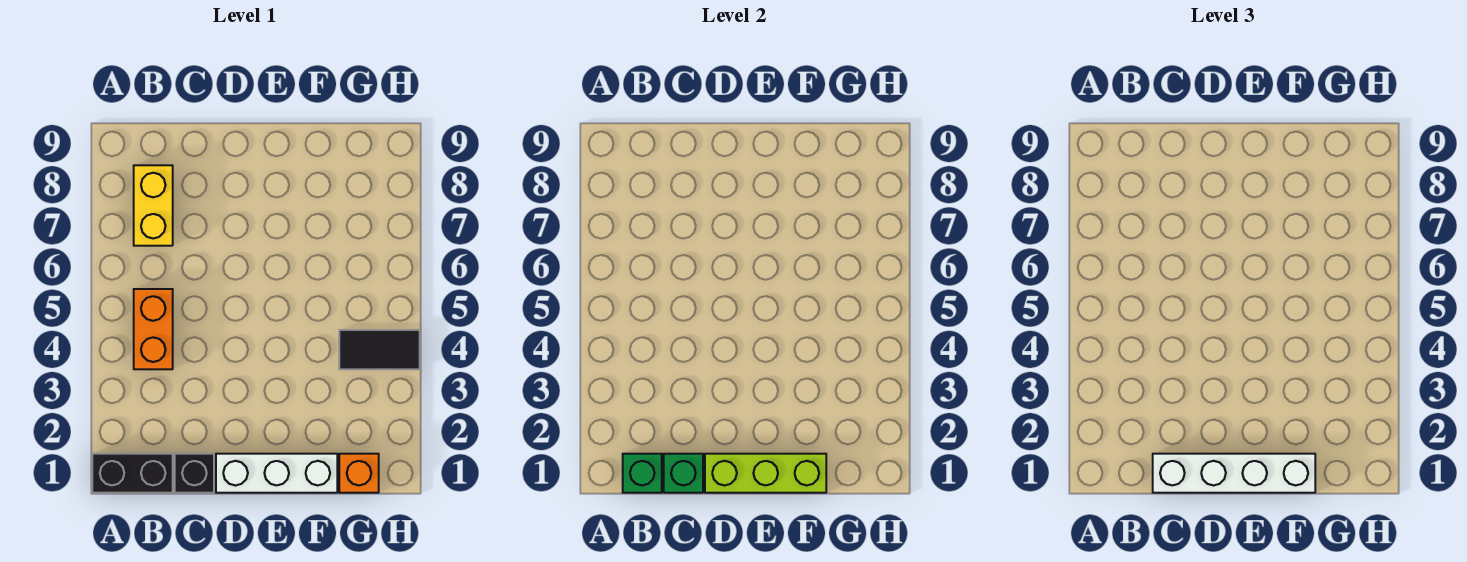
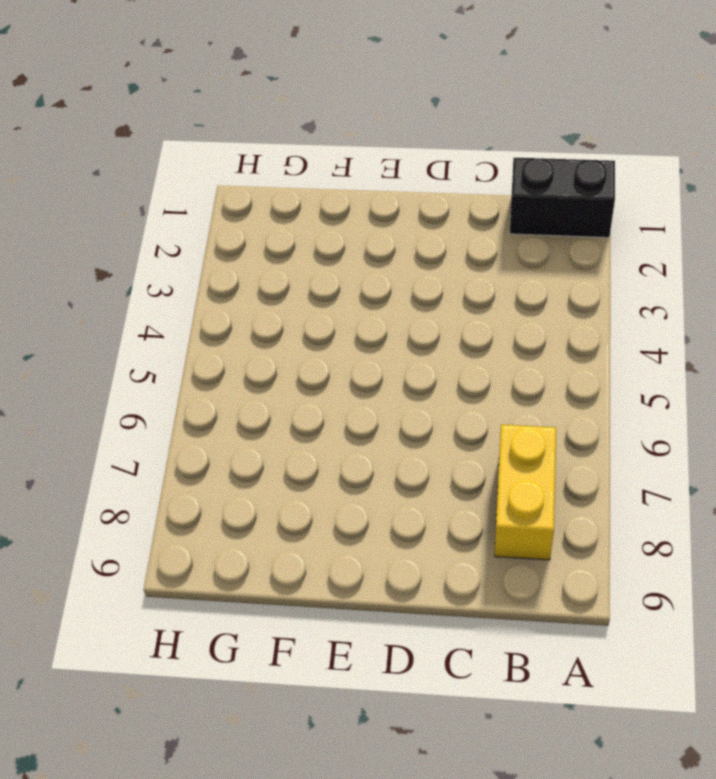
none -> orange 1x2 brick [134,289,173,369]
none -> black 1x1 brick [175,454,214,493]

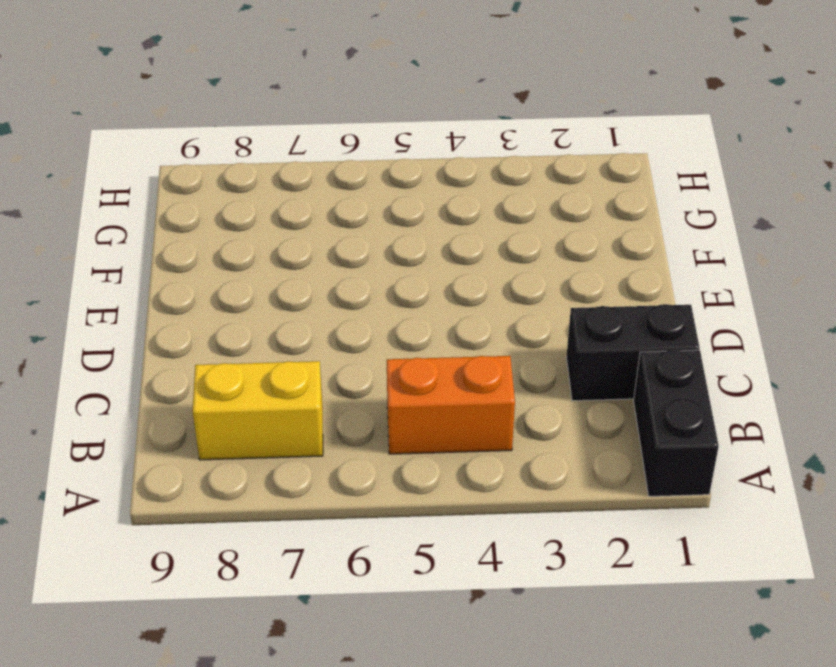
black 1x2 brick [566,304,700,401] -> black 1x1 brick [175,454,214,493]
none -> white 1x3 brick [216,454,337,493]
none -> orange 1x1 brick [339,454,379,493]

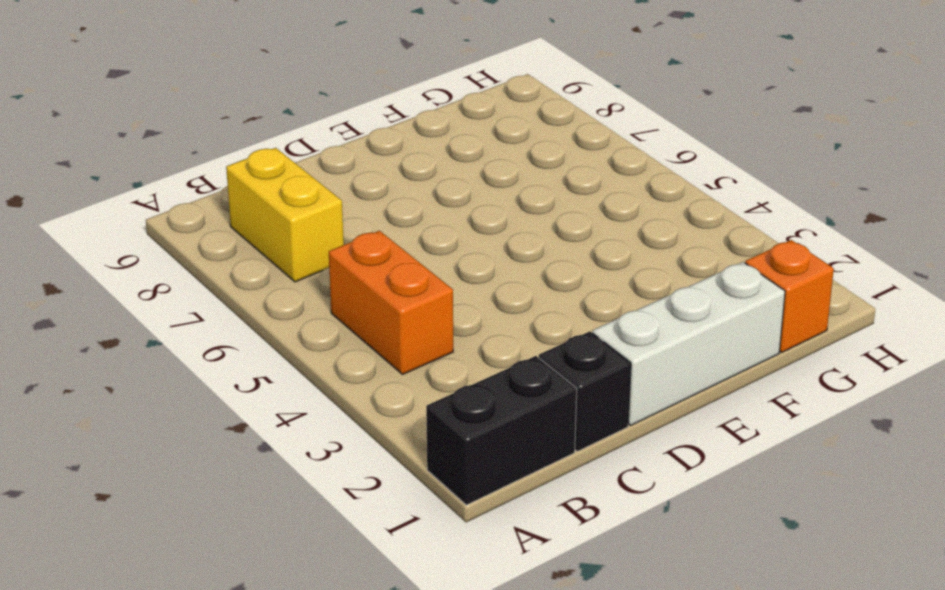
none -> black 1x2 tile [339,330,420,369]
none -> green 1x1 brick [623,454,662,493]

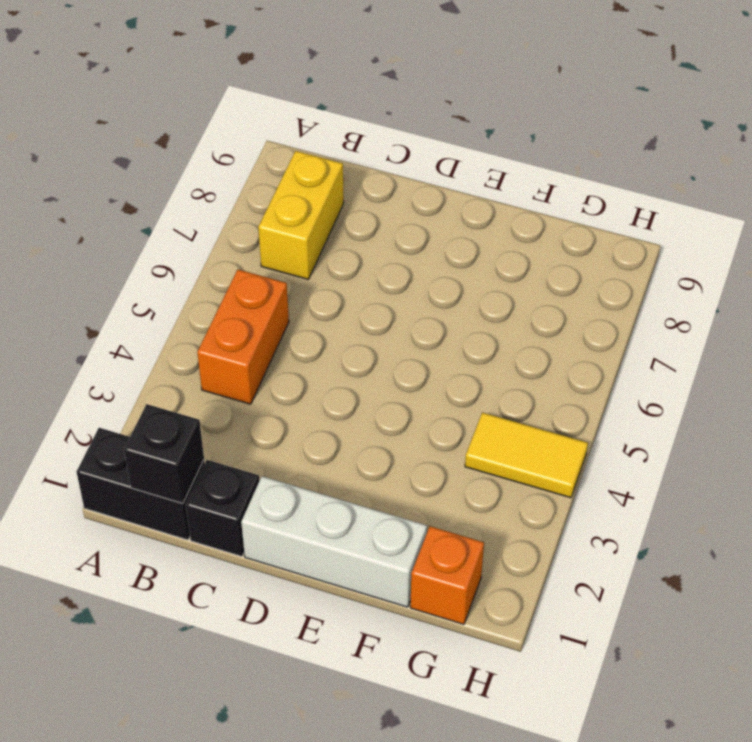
black 1x1 brick [124,404,204,503] -> green 1x1 brick [623,454,662,493]
yellow 1x2 tile [465,412,588,498] -> black 1x2 tile [339,330,420,369]
none -> green 1x1 brick [664,454,703,493]
none -> lime 1x3 brick [705,454,826,493]

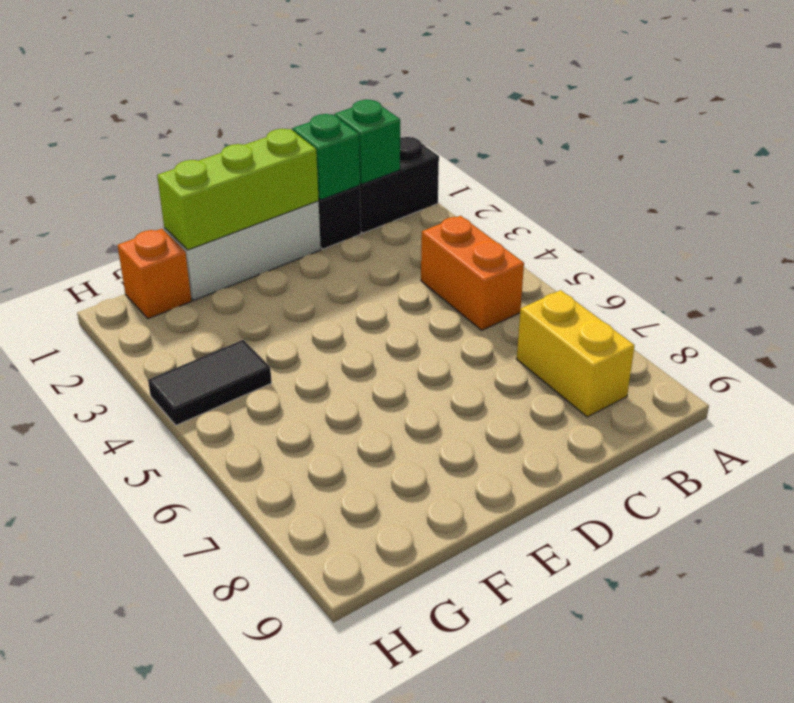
none -> white 1x4 brick [1153,454,1315,493]

